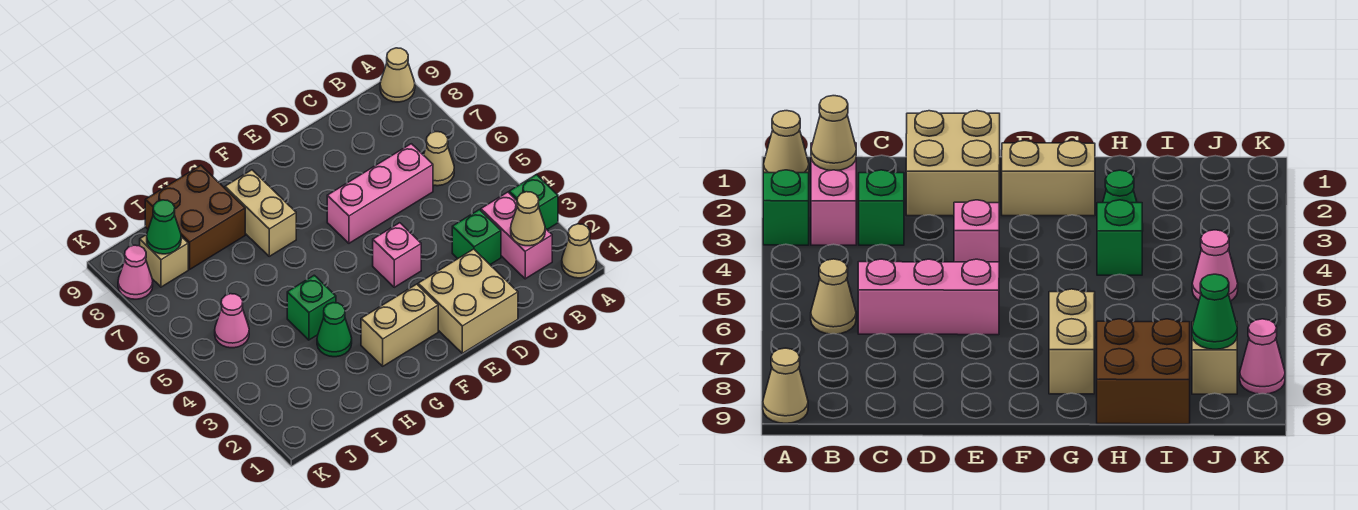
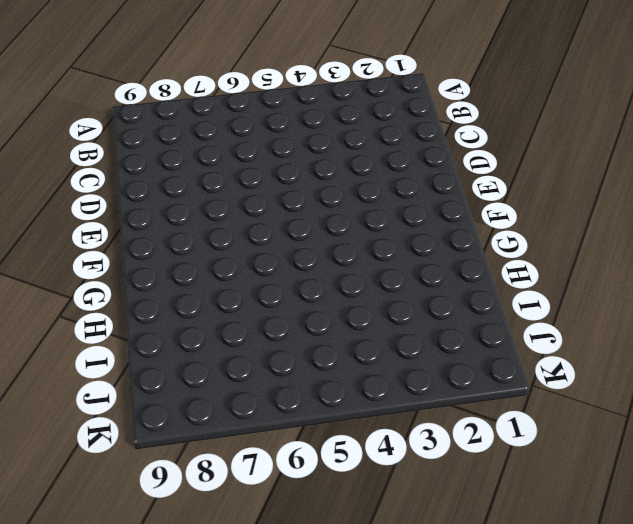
none -> tan 1x1 cone [562,224,596,278]
none -> green 1x1 brick [509,175,558,229]
none -> tan 1x1 cone [380,48,415,102]

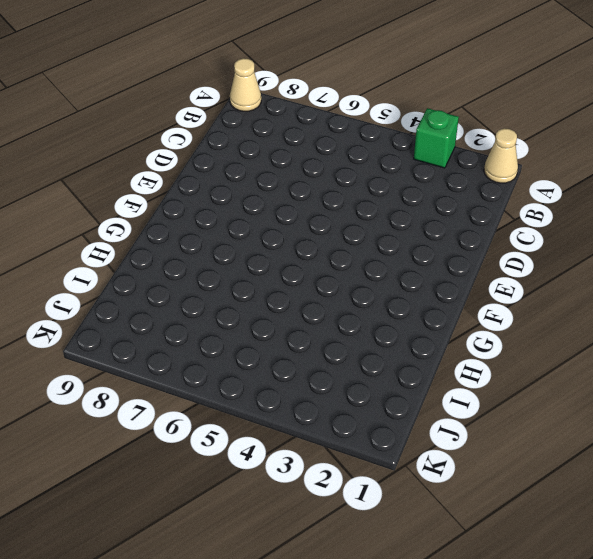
none -> pink 1x2 brick [481,192,552,279]
none -> tan 1x1 cone [424,132,454,186]
none -> green 1x1 brick [452,210,501,264]

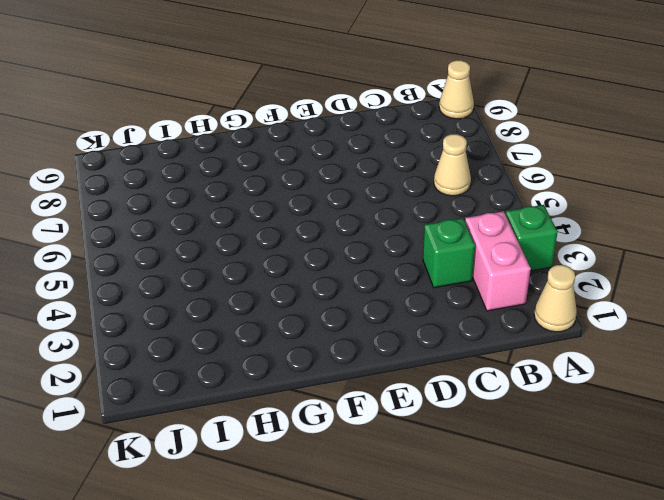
none -> pink 1x3 brick [327,144,433,243]
none -> tan 2x2 brick [418,249,518,353]
none -> pink 1x1 brick [373,223,421,287]

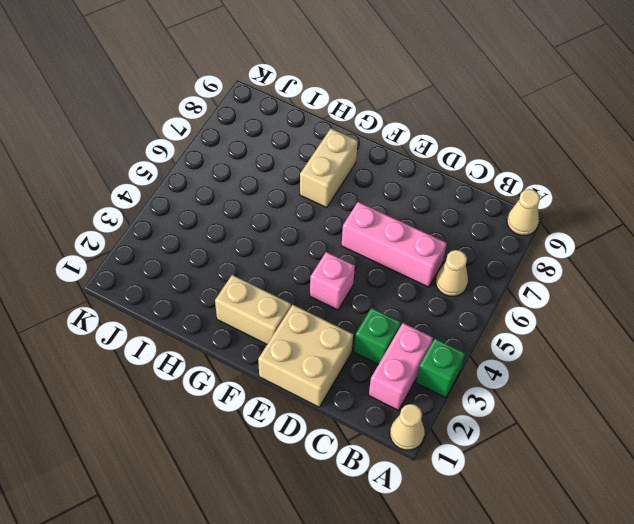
none -> green 1x1 cone [317,303,352,357]
none -> green 1x1 brick [287,275,336,340]
none -> brown 2x2 brick [145,165,245,269]

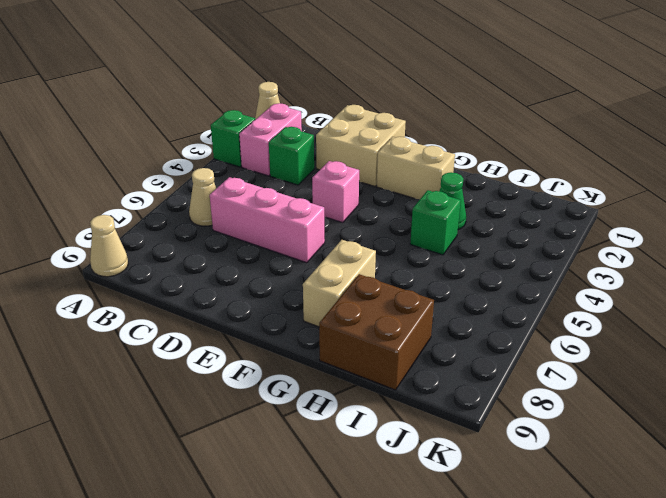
none -> pink 1x1 cone [215,294,249,348]
none -> tan 1x1 brick [140,235,188,287]
none -> pink 1x1 cone [118,245,153,299]

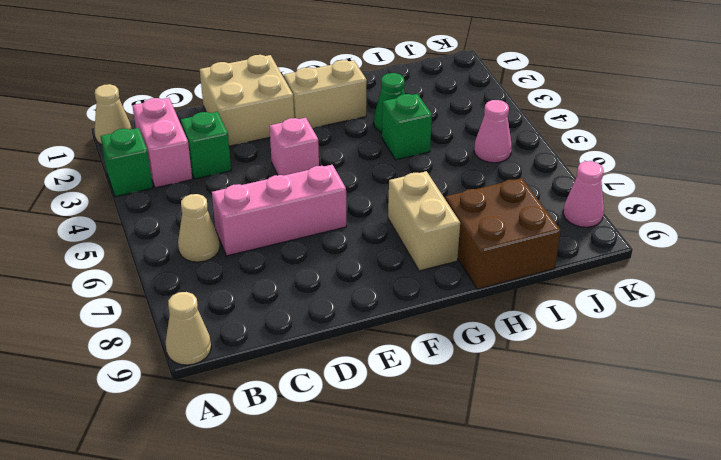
none -> tan 1x1 brick [140,235,188,287]
none -> tan 1x1 cone [511,192,545,246]
none -> green 1x1 cone [147,200,181,254]

